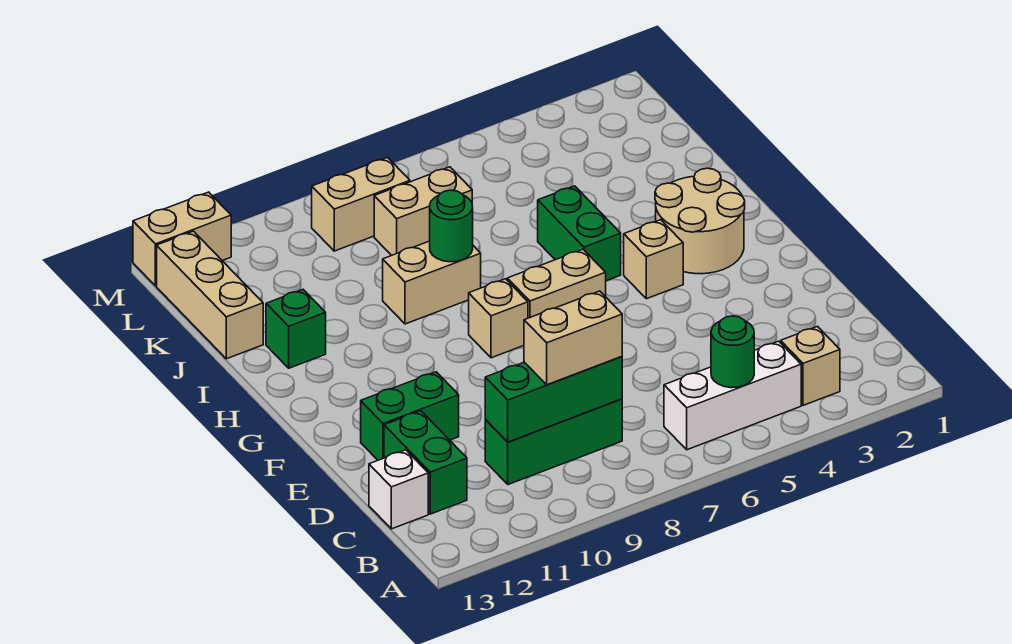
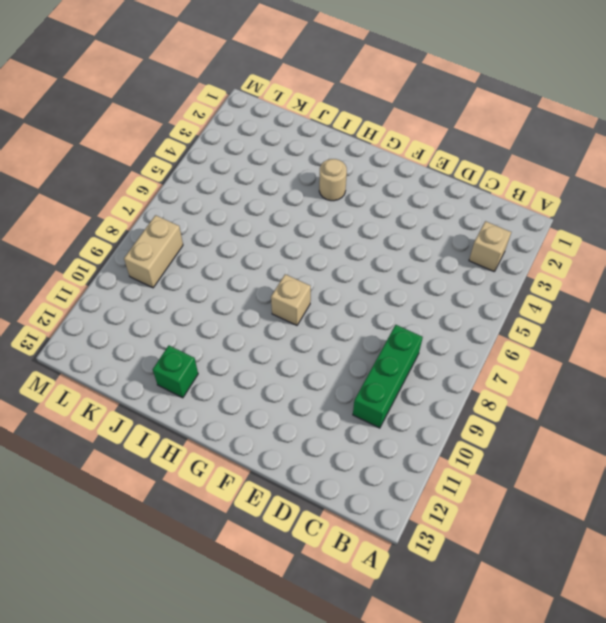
tan 1x1 round brick [319,159,347,201] -> tan 2x2 round brick [655,168,745,274]
none -> white 1x3 brick [664,341,801,450]
none -> green 1x2 brick [384,411,467,514]
none -> white 1x1 brick [369,450,428,529]

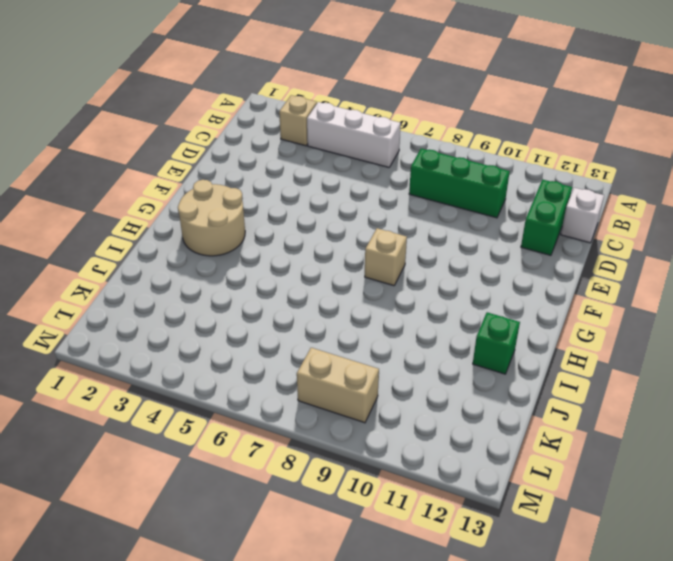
none -> green 1x2 brick [361,372,459,460]
none -> tan 1x1 brick [624,220,683,299]
none -> tan 1x2 brick [507,249,606,318]

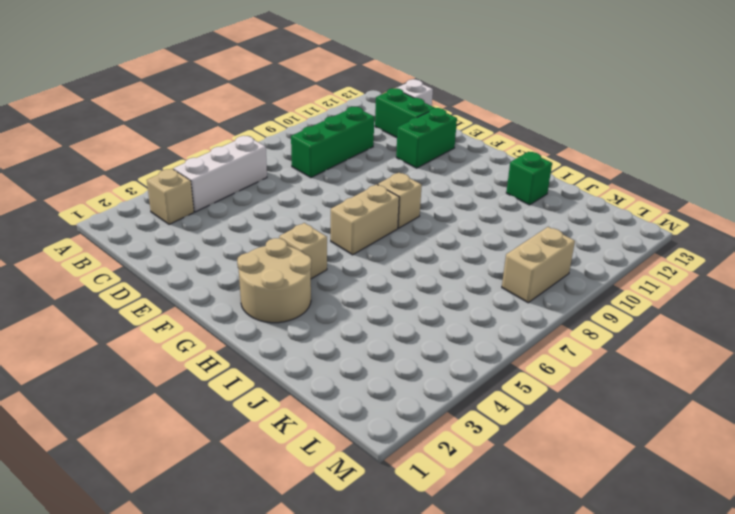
none -> green 1x2 brick [538,186,621,281]
none -> tan 1x2 brick [383,241,481,324]
none -> tan 1x3 brick [157,231,263,359]

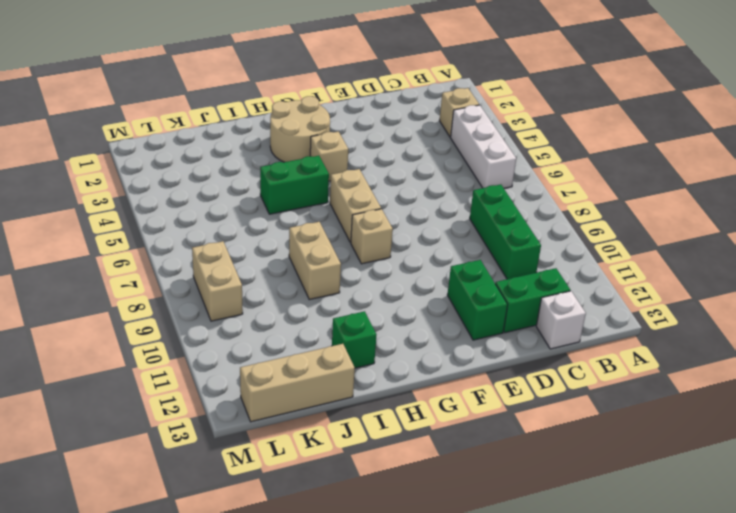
none -> tan 1x2 brick [374,167,472,255]
none -> tan 1x2 brick [133,192,231,286]
none -> green 1x1 round brick [711,316,754,388]

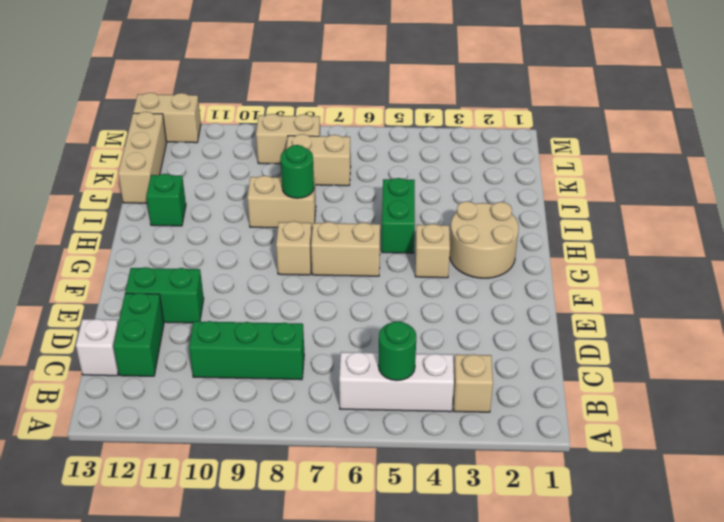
none -> green 1x3 brick [485,356,622,442]
none -> tan 1x2 brick [524,291,622,385]

